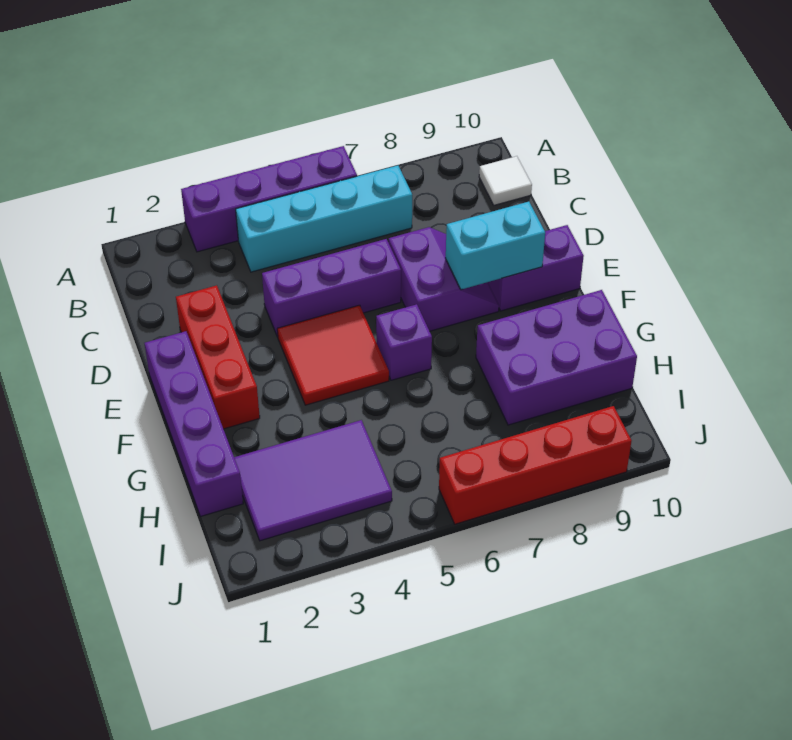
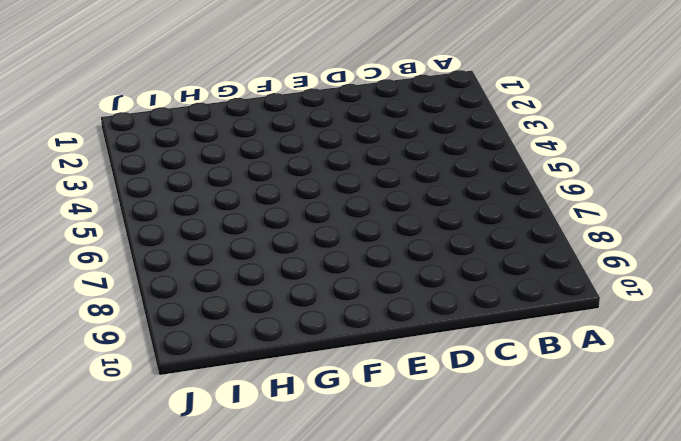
none -> purple 1x4 brick [181,146,357,252]
none -> cyan 1x4 brick [236,166,412,272]
none -> white 1x1 tile [479,156,532,205]

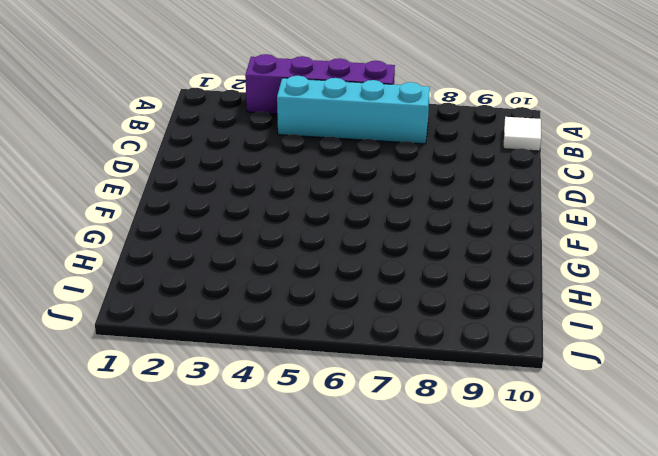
none -> red 1x3 brick [176,285,260,429]
none -> purple 1x3 brick [262,239,401,337]
none -> purple 2x2 slope [389,227,499,331]

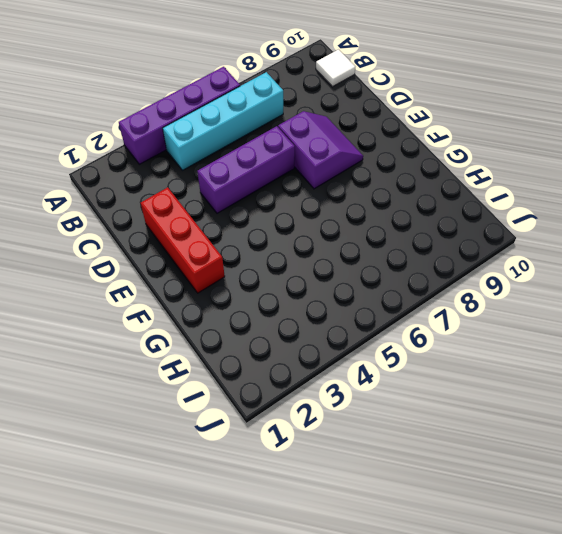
none -> purple 1x4 brick [144,331,243,516]
none -> red 2x2 tile [277,305,389,405]
none -> purple 1x2 brick [488,225,584,311]

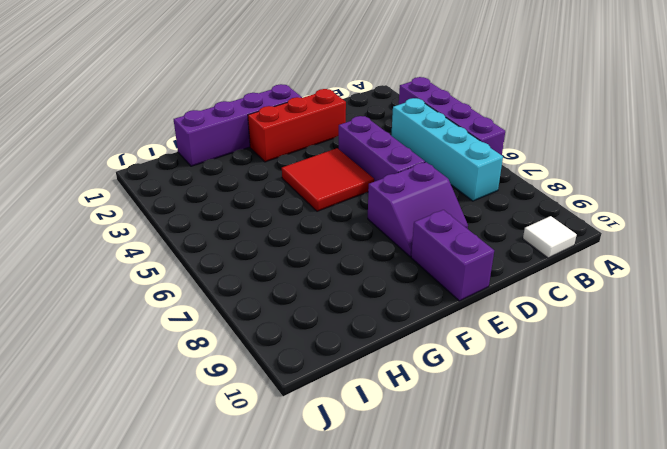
none -> purple 1x1 brick [376,304,432,380]
none -> purple 2x3 brick [476,290,637,425]
none -> purple 2x3 tile [234,420,392,541]

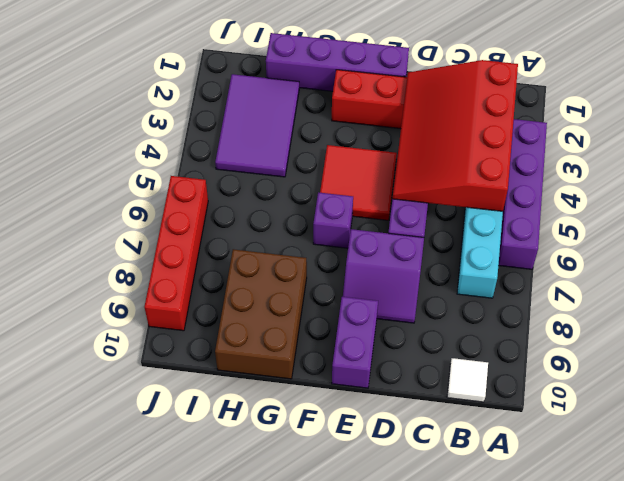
red 3x4 slope [393,60,518,211] -> none
brown 2x3 brick [215,249,307,379] -> purple 2x3 brick [476,290,637,425]
none -> cyan 1x2 brick [446,202,545,290]

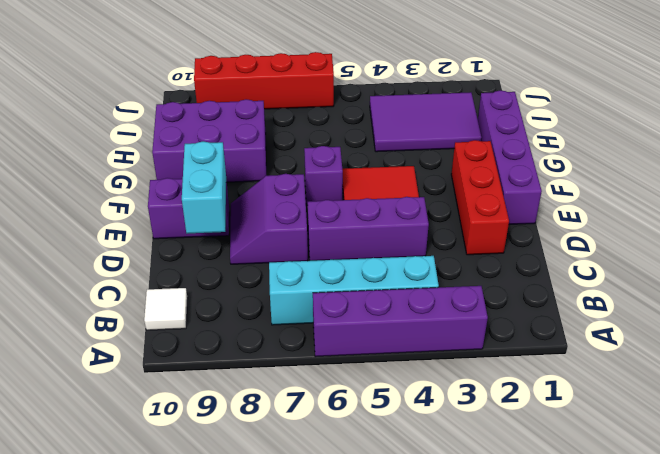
cyan 1x2 brick [182,141,226,233] -> cyan 1x2 brick turned to [446,202,545,290]

